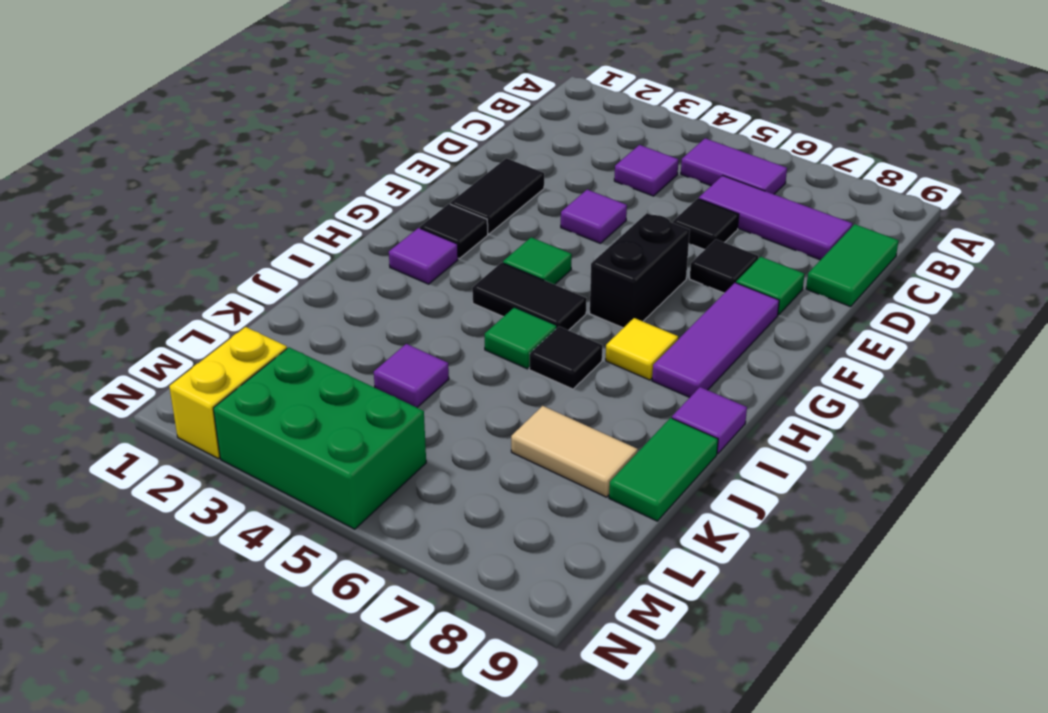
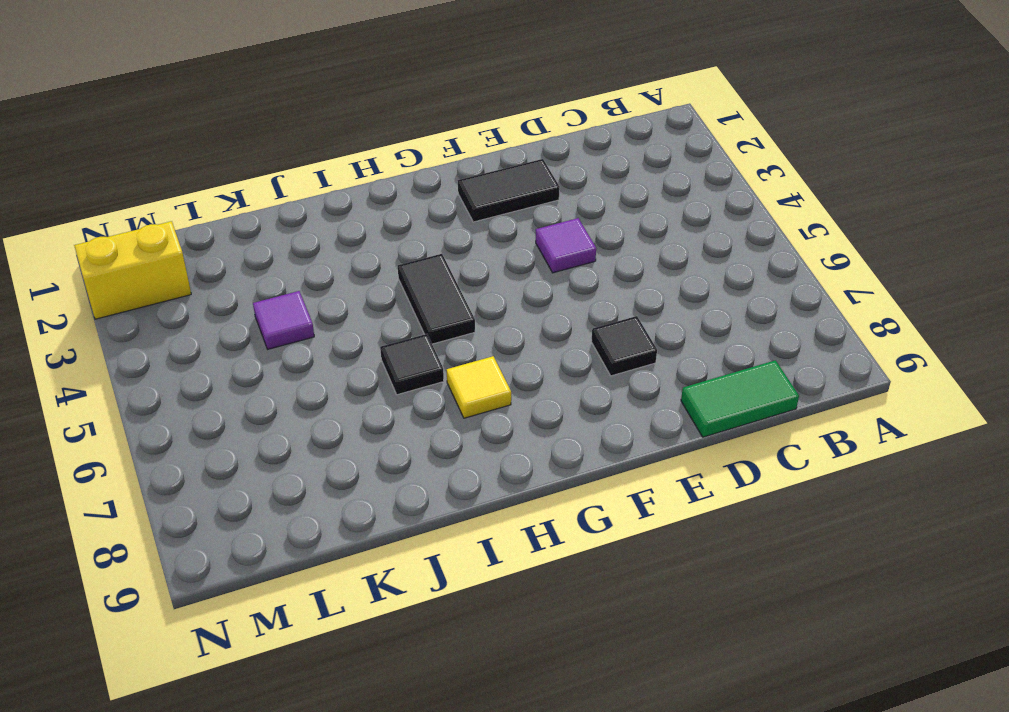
none -> purple 1x2 tile [681,138,787,194]
none -> purple 1x1 tile [614,145,678,196]
none -> purple 1x3 tile [699,175,852,260]

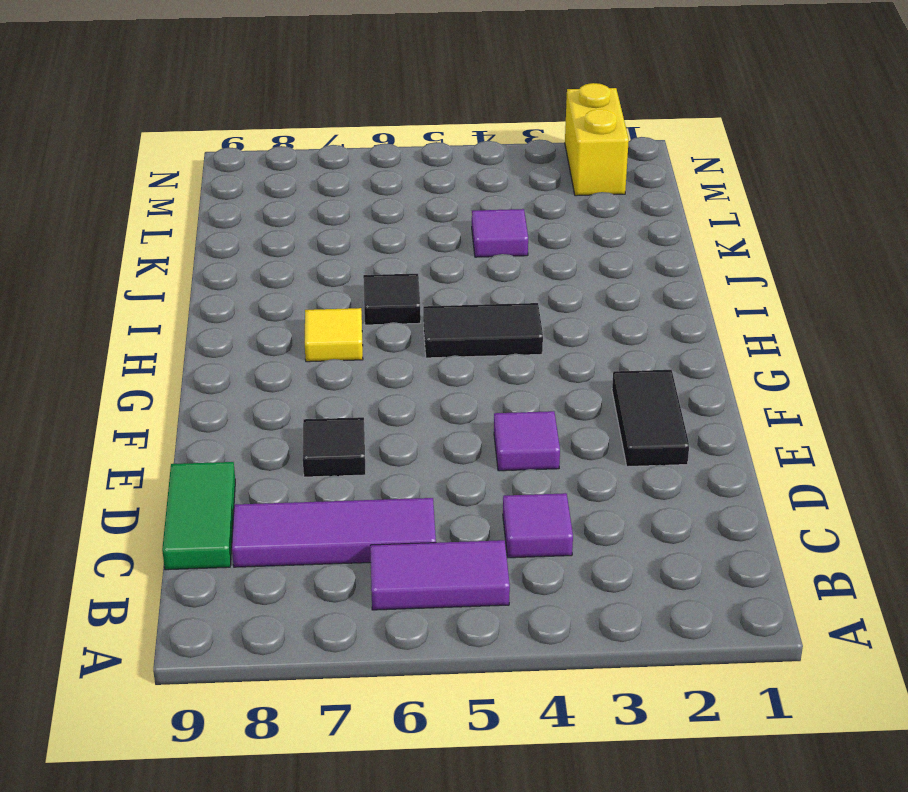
none -> black 1x1 tile [673,198,739,250]
none -> green 1x1 tile [736,257,804,315]
none -> black 1x2 brick [590,213,690,328]

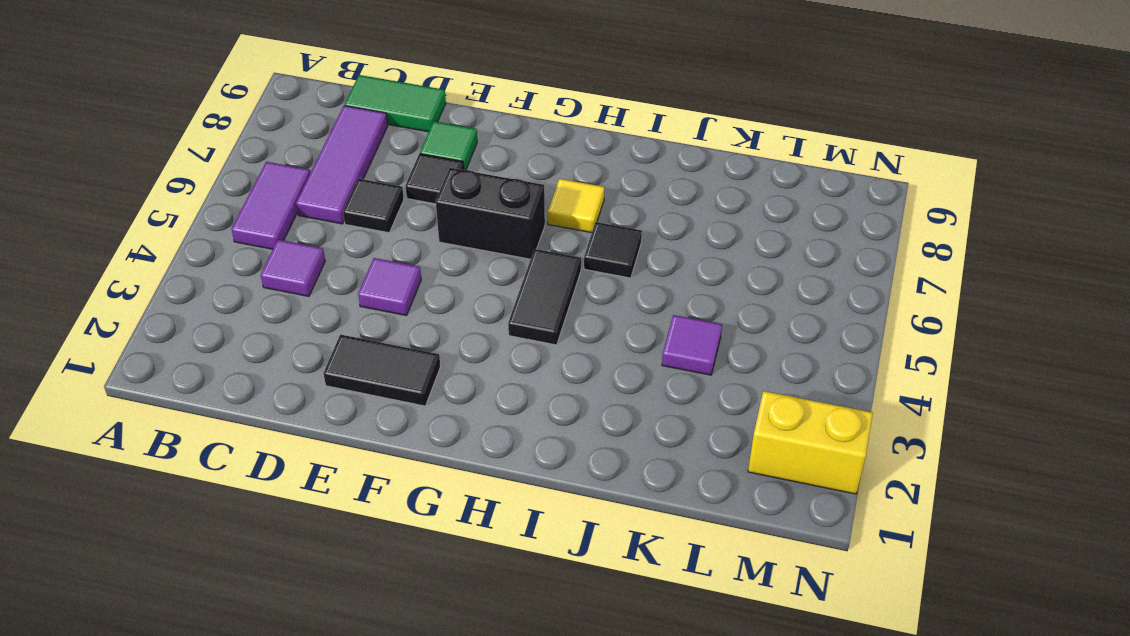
none -> purple 1x3 tile [652,283,779,397]
none -> black 1x1 tile [420,204,488,258]
none -> green 1x1 tile [503,237,572,285]

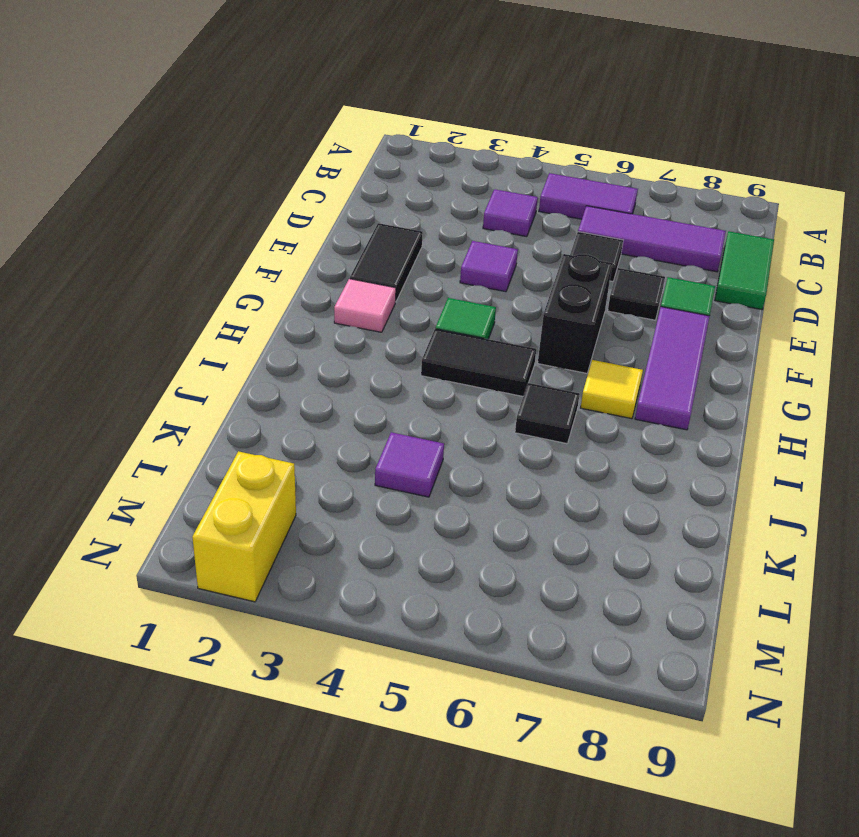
pink 1x1 tile [334,279,396,332] -> black 1x1 tile [420,204,488,258]
none -> purple 1x1 tile [389,228,458,284]
none -> green 1x1 tile [485,307,557,369]
none -> purple 1x1 tile [672,387,747,454]

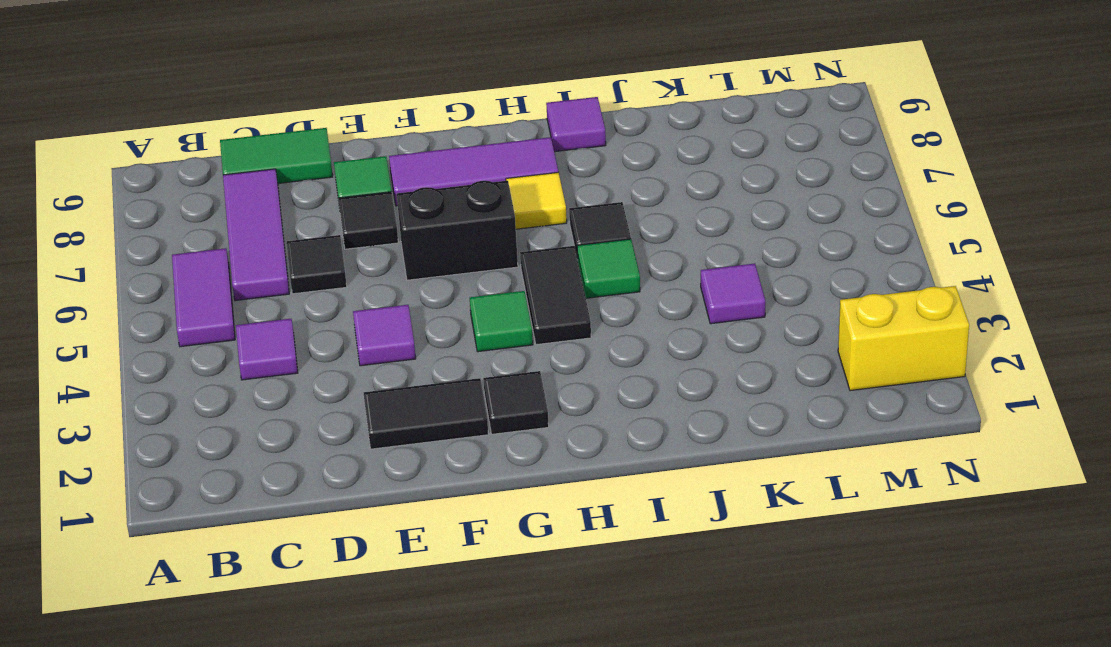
none -> purple 1x1 tile [389,228,458,284]
none -> green 1x2 tile [609,418,718,521]
none -> tan 1x2 tile [511,406,638,497]

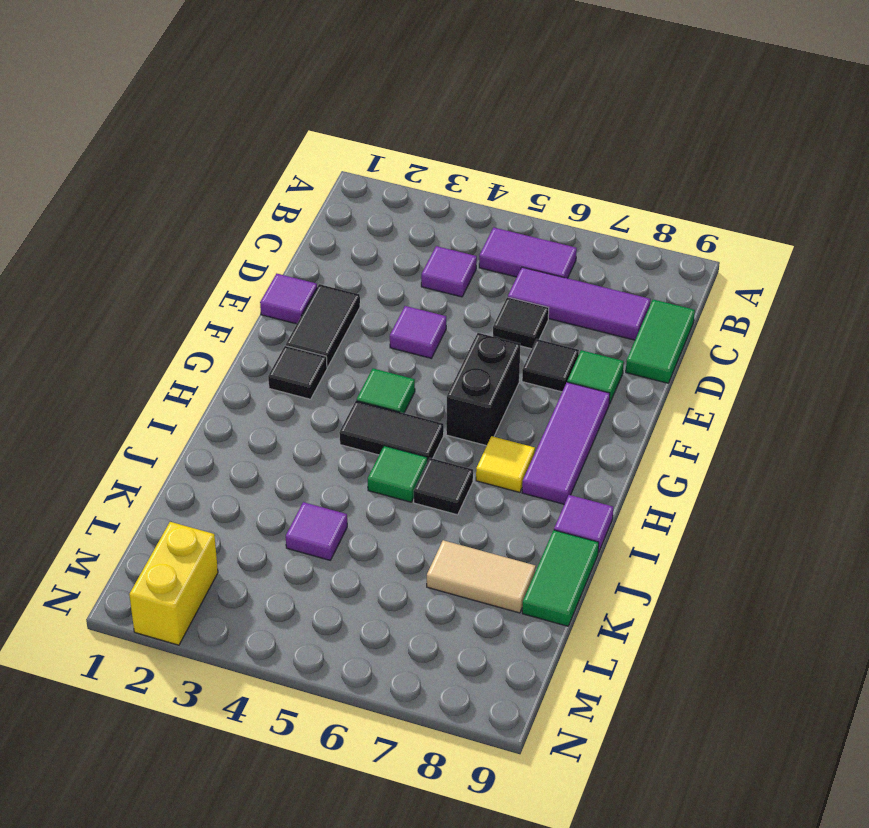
purple 1x1 tile [260,274,317,324] -> purple 1x1 tile moved to [389,228,458,284]
none -> green 2x3 brick [213,347,426,529]

